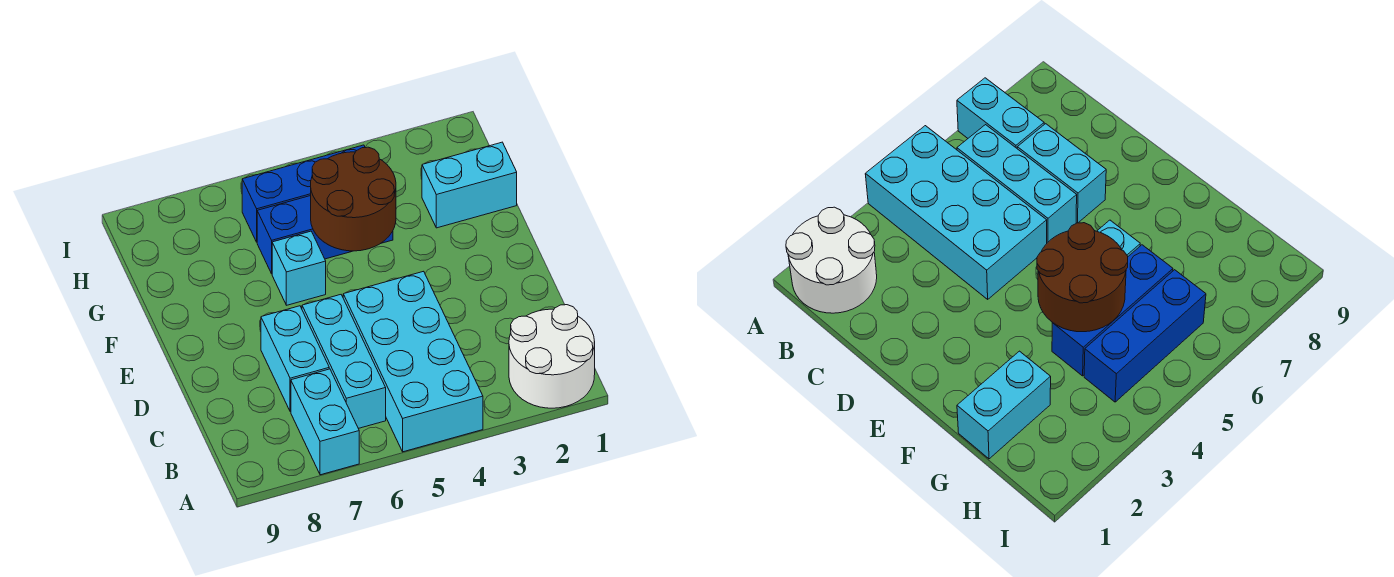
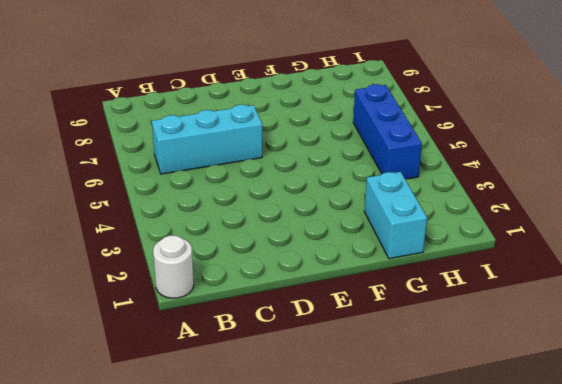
white 1x1 round brick [153,236,194,298] -> white 2x2 round brick [509,305,595,408]
none -> cyan 2x4 brick [343,271,483,452]
none -> cyan 1x2 brick [291,369,359,475]

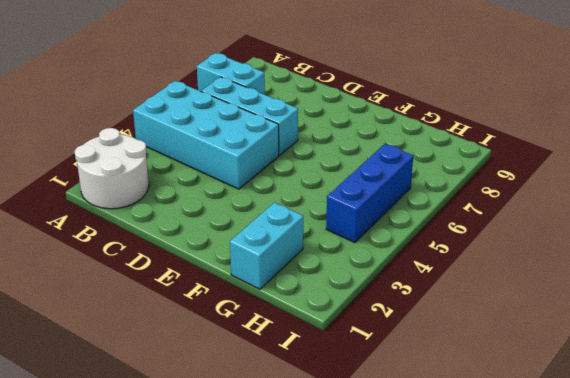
none -> cyan 1x2 brick [261,306,329,412]
none -> cyan 1x1 brick [272,231,326,305]

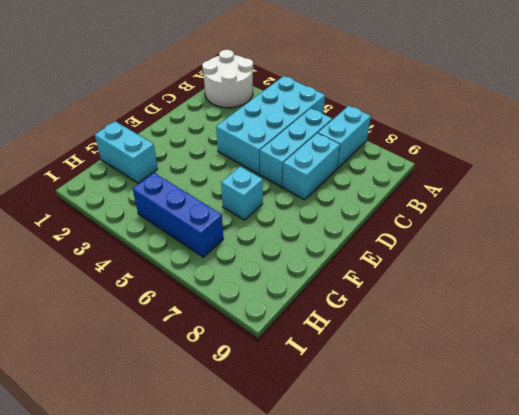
none -> blue 1x3 brick [257,196,393,274]
none -> brown 2x2 round brick [311,147,396,251]

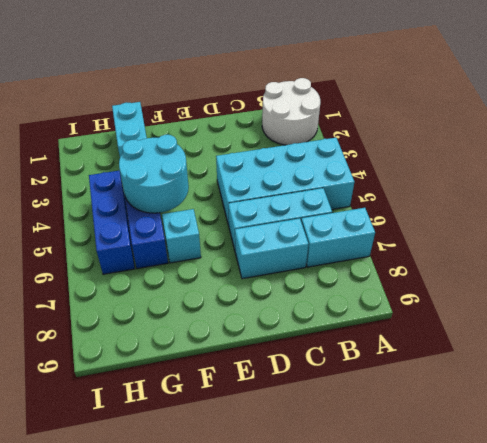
cyan 2x2 round brick [119,135,189,213] -> brown 2x2 round brick [311,147,396,251]

